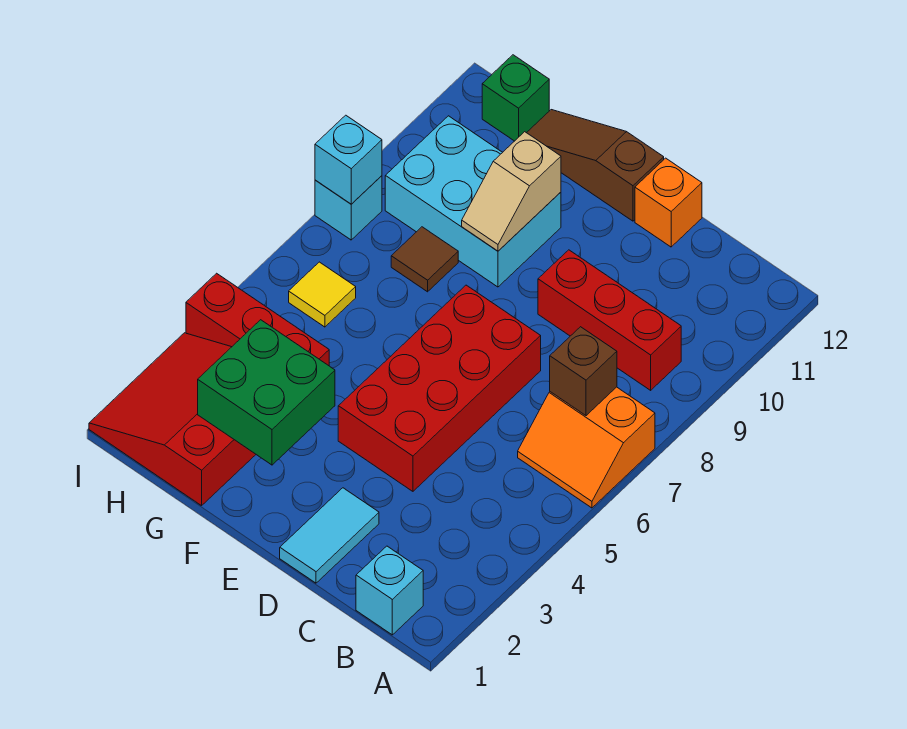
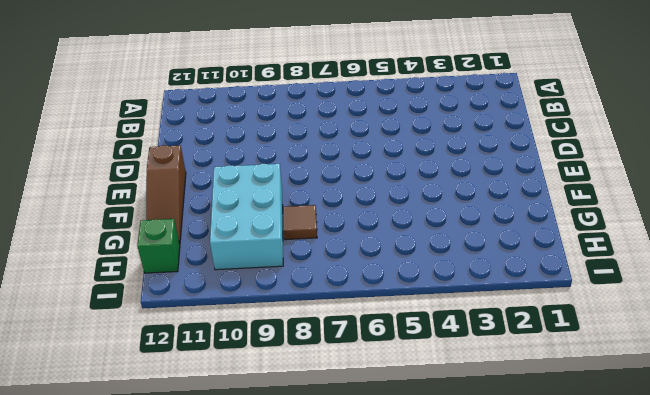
none -> orange 2x2 slope [518,387,655,508]
none -> cyan 1x1 brick [356,546,423,635]
none -> red 1x3 brick [538,250,681,390]

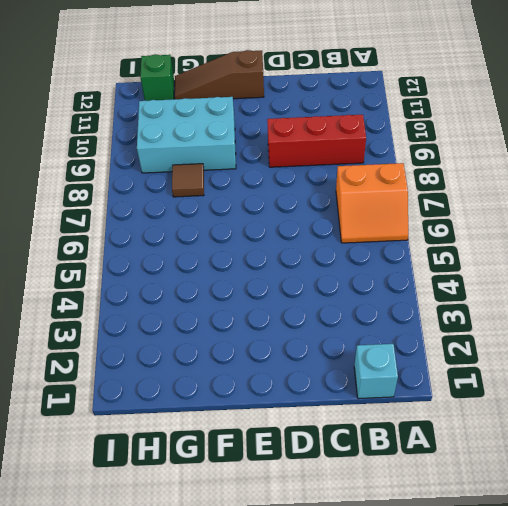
none -> cyan 1x2 tile [280,488,379,583]
none -> red 2x4 brick [338,285,541,491]
none -> orange 1x1 brick [635,158,702,247]

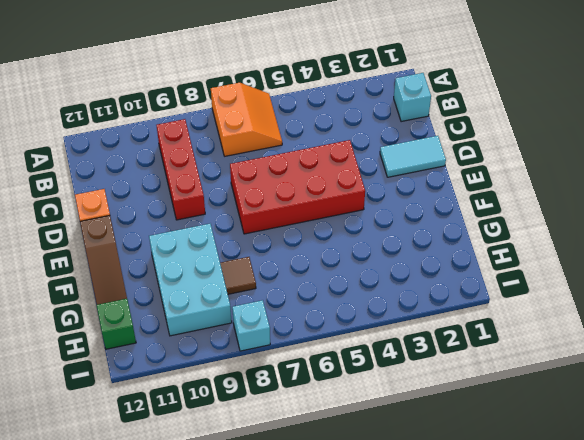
none -> red 3x3 slope [89,333,256,506]
none -> red 1x3 brick [186,273,329,366]
none -> yellow 1x1 tile [289,262,356,327]

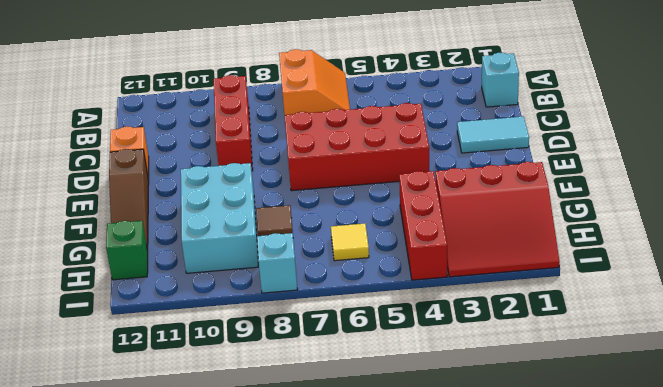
none -> brown 1x1 brick [550,327,617,416]
none -> green 2x2 brick [198,320,335,465]
none -> tan 1x2 slope [462,132,561,251]

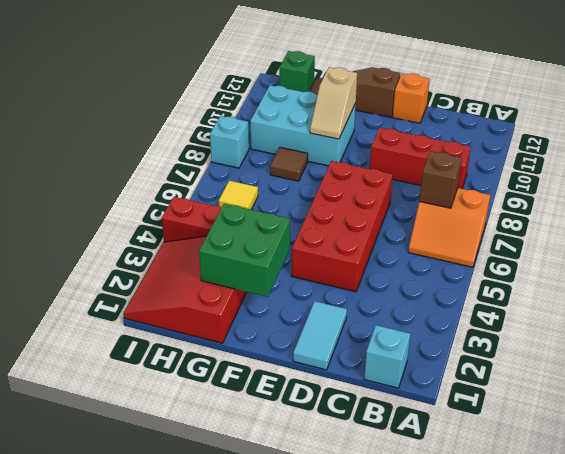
none -> cyan 1x1 brick [315,115,382,204]

